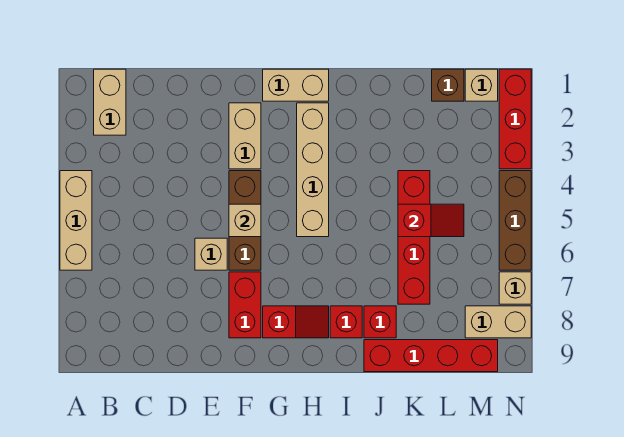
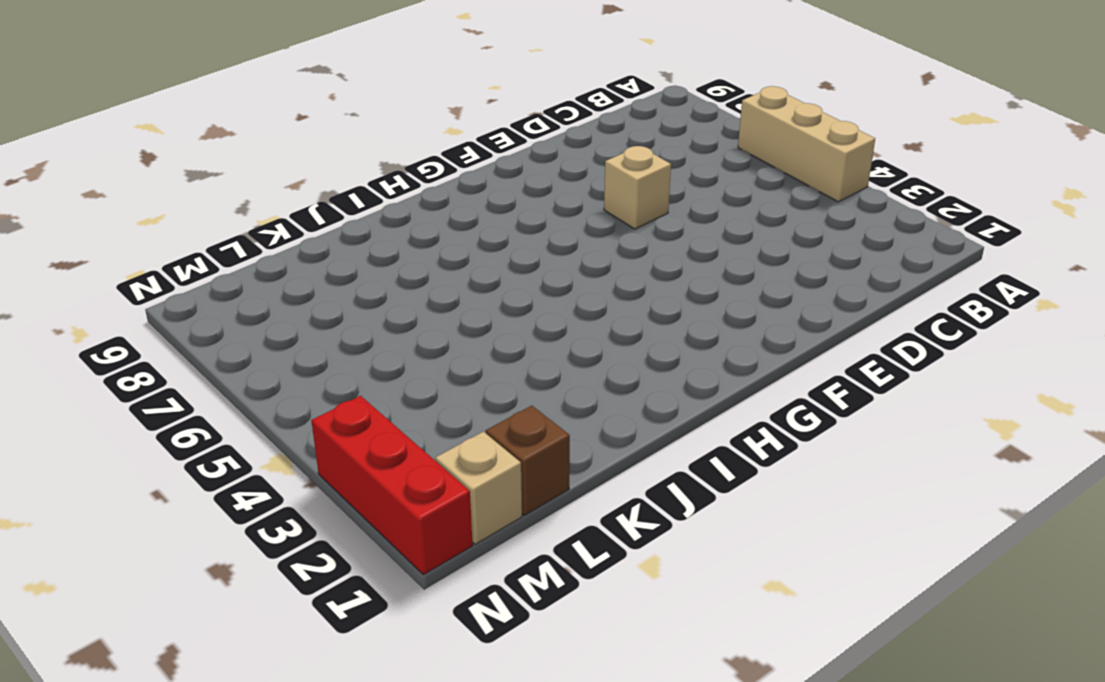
none -> tan 1x2 brick [94,69,126,135]
none -> tan 1x2 brick [229,103,261,169]
none -> brown 1x3 brick [229,171,261,270]

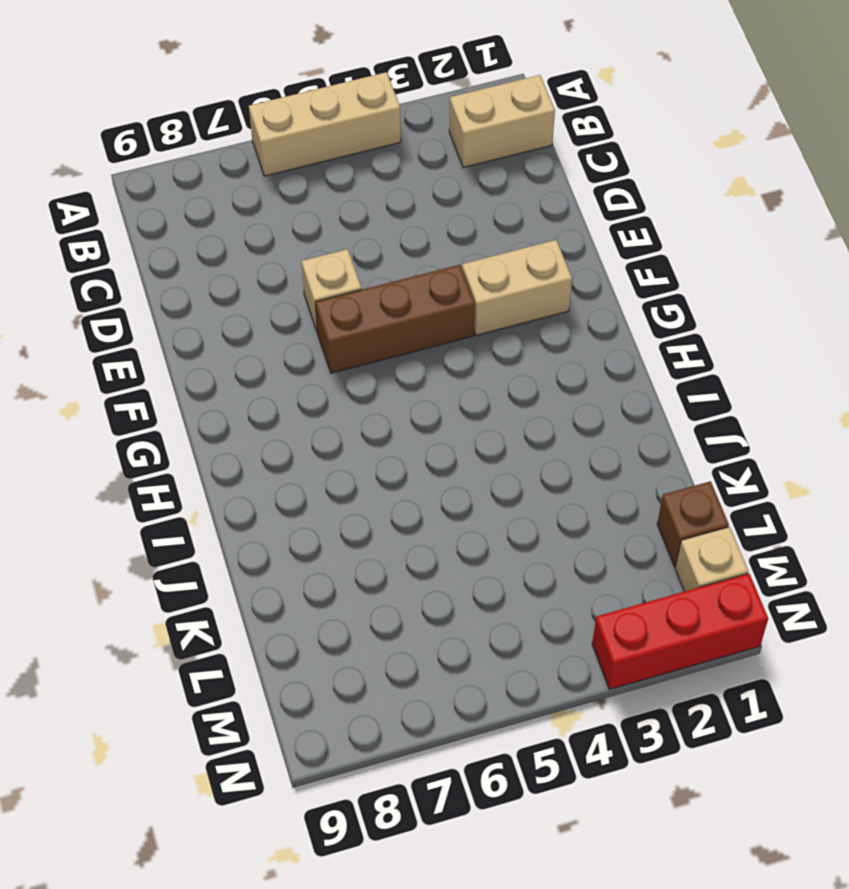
none -> red 1x2 brick [229,272,261,338]
none -> tan 1x2 brick [263,69,329,101]
none -> red 1x2 slope [263,306,329,338]

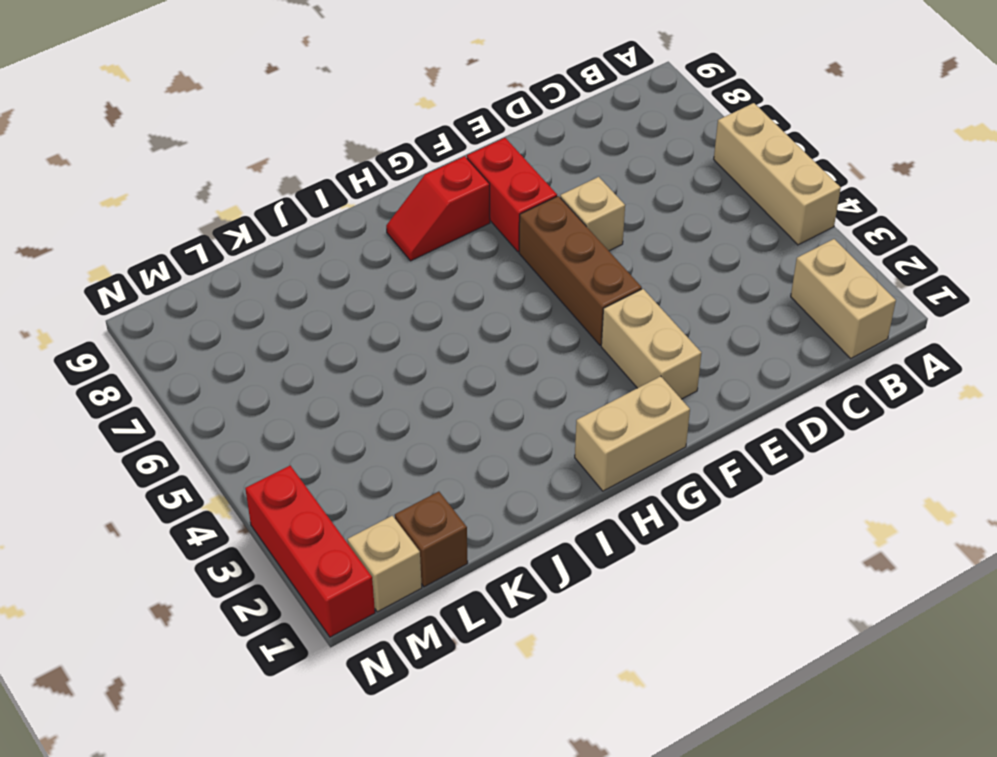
none -> tan 1x4 brick [297,103,329,237]
none -> red 1x1 brick [330,306,362,338]
none -> red 1x1 brick [364,306,396,338]

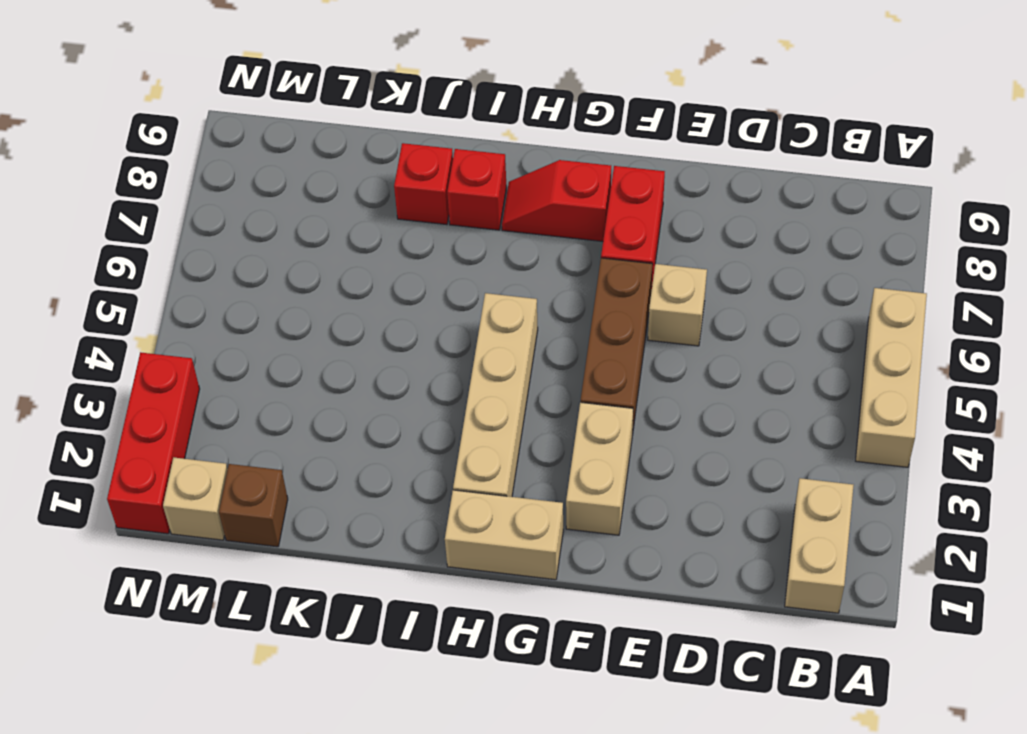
none -> red 1x4 brick [364,340,498,372]
none -> red 1x4 brick [398,171,430,304]
none -> tan 1x2 brick [465,306,531,338]

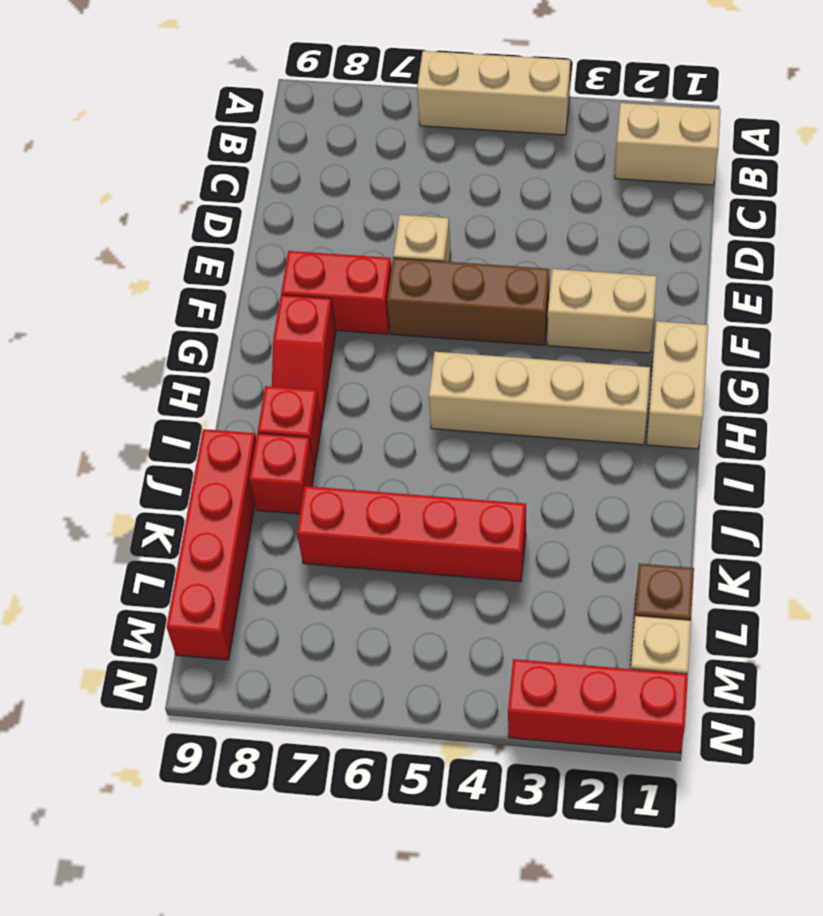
none -> tan 1x2 brick [465,306,531,338]
none -> brown 1x3 brick [499,171,531,270]
none -> tan 1x1 brick [499,272,531,304]

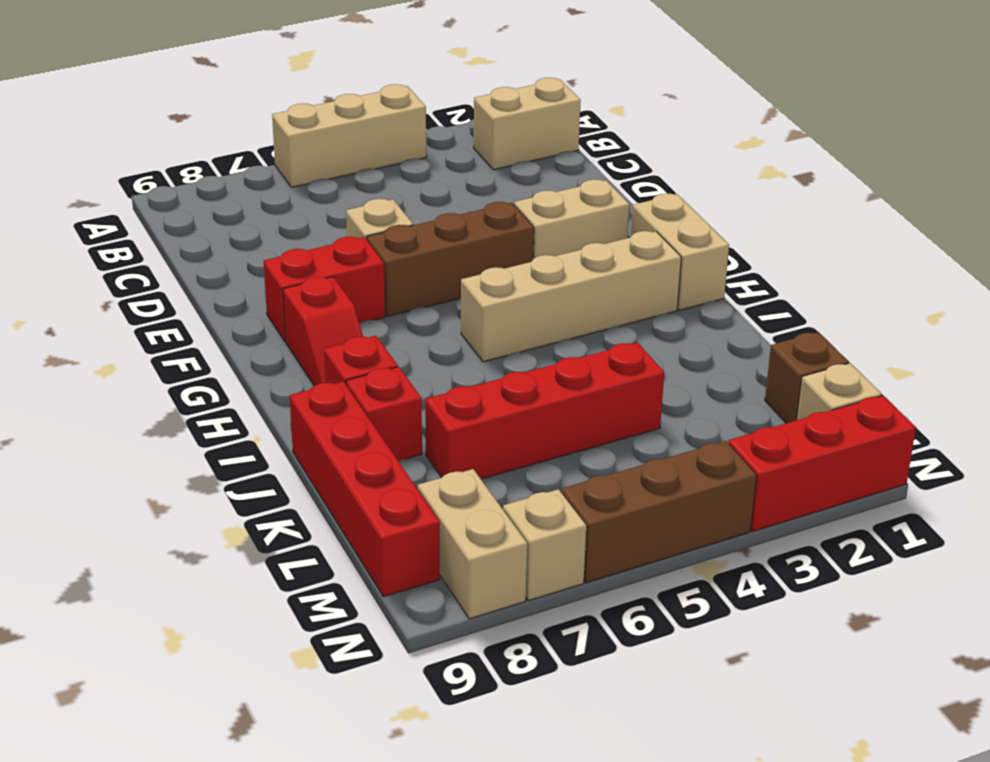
none -> tan 1x1 brick [229,204,261,237]
none -> red 1x2 slope [398,204,464,237]

